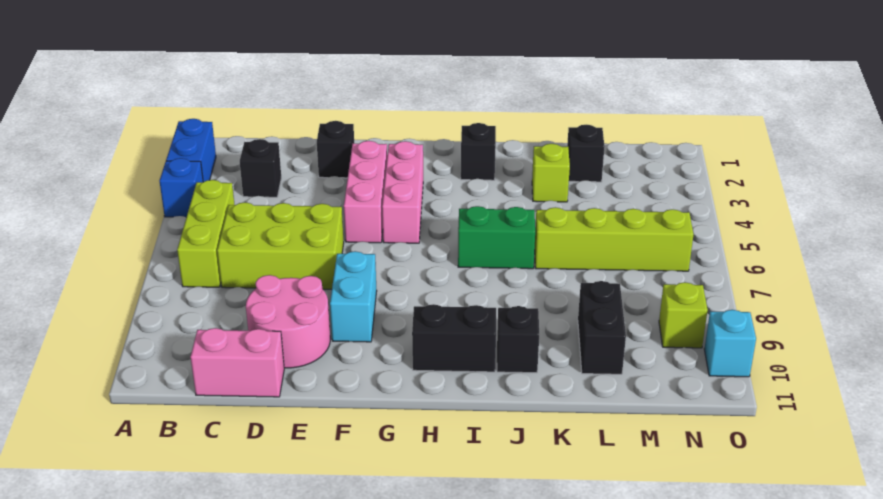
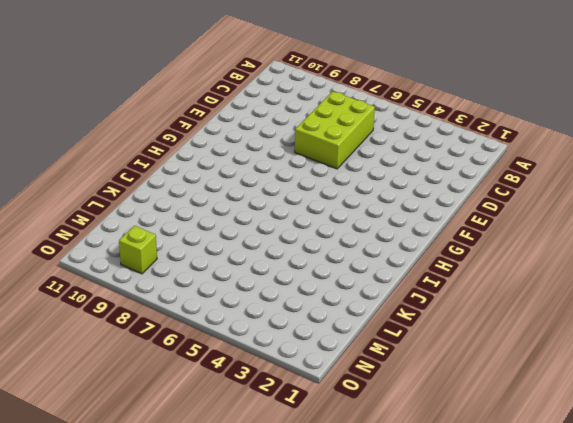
none -> blue 1x2 brick [166,119,216,182]
none -> blue 1x1 brick [160,158,203,217]
none -> lime 1x3 brick [177,180,234,287]

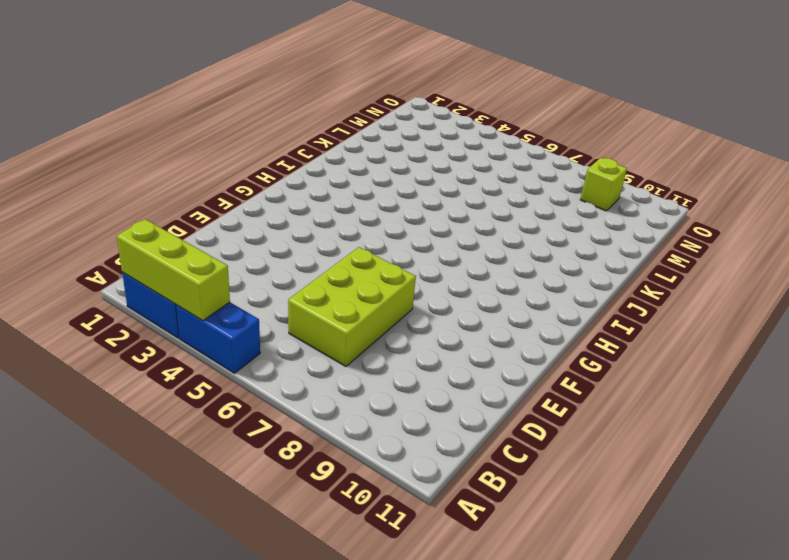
lime 1x3 brick [117,219,230,321] -> lime 1x3 brick moved to [177,180,234,287]
blue 1x2 brick [176,302,260,373] -> blue 1x1 brick [160,158,203,217]
none -> black 1x1 brick [240,139,281,197]
none -> pink 1x2 brick [191,328,284,397]
none -> pink 2x2 round brick [246,275,330,368]

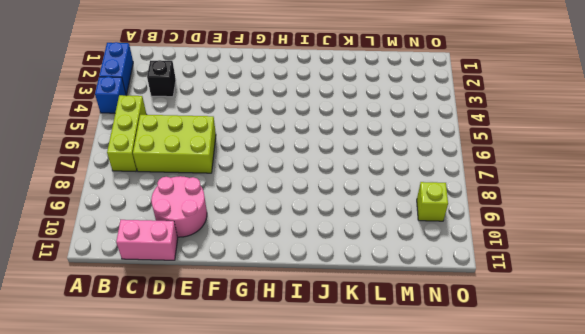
none -> black 1x1 brick [317,121,354,178]
none -> pink 1x3 brick [344,141,387,243]
none -> cyan 1x2 brick [330,251,377,342]

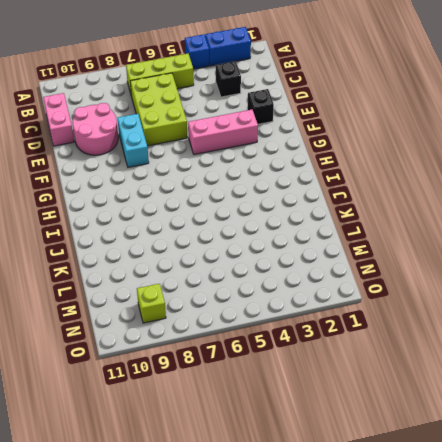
cyan 1x2 brick [117,114,149,167] -> cyan 1x2 brick turned to [330,251,377,342]
none -> pink 1x3 brick [382,141,423,243]
none -> black 1x2 brick [412,304,496,372]
none -> black 1x1 brick [461,123,496,180]

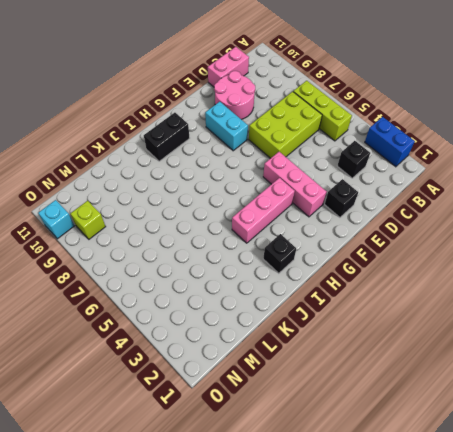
pink 1x3 brick [232,178,295,243] -> pink 1x3 brick turned to [382,141,423,243]
none -> blue 1x1 brick [160,158,203,217]
none -> green 1x2 brick [458,206,535,269]
none -> black 1x1 brick [497,306,539,373]

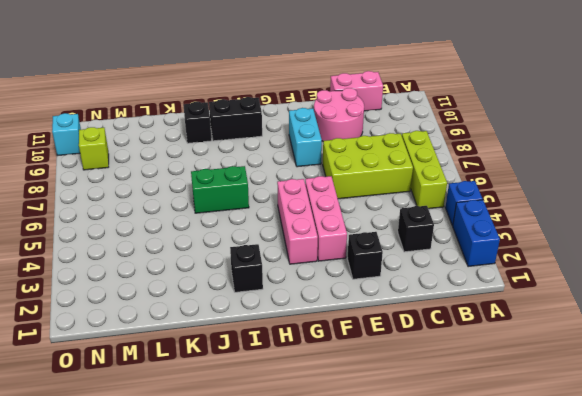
none -> lime 1x1 brick [532,144,570,202]
none -> lime 1x4 brick [535,207,694,271]
none -> black 1x1 brick [567,125,605,182]

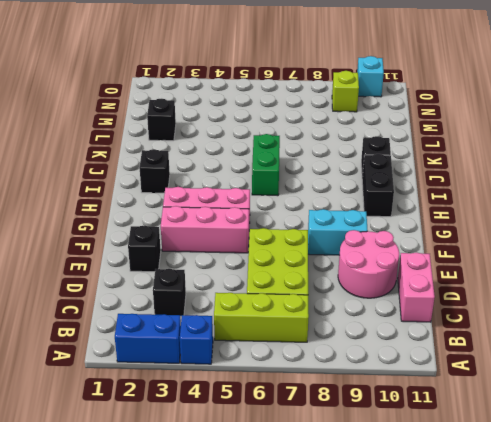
none -> lime 1x1 brick [532,144,570,202]
none -> lime 1x4 brick [535,207,694,271]
none -> black 1x2 brick [578,281,626,374]

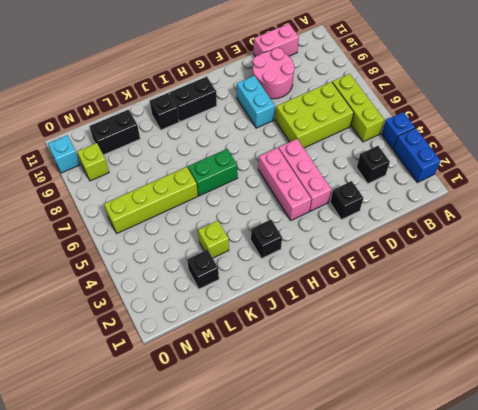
black 1x2 brick [89,109,140,155] -> black 1x2 brick turned to [578,281,626,374]

